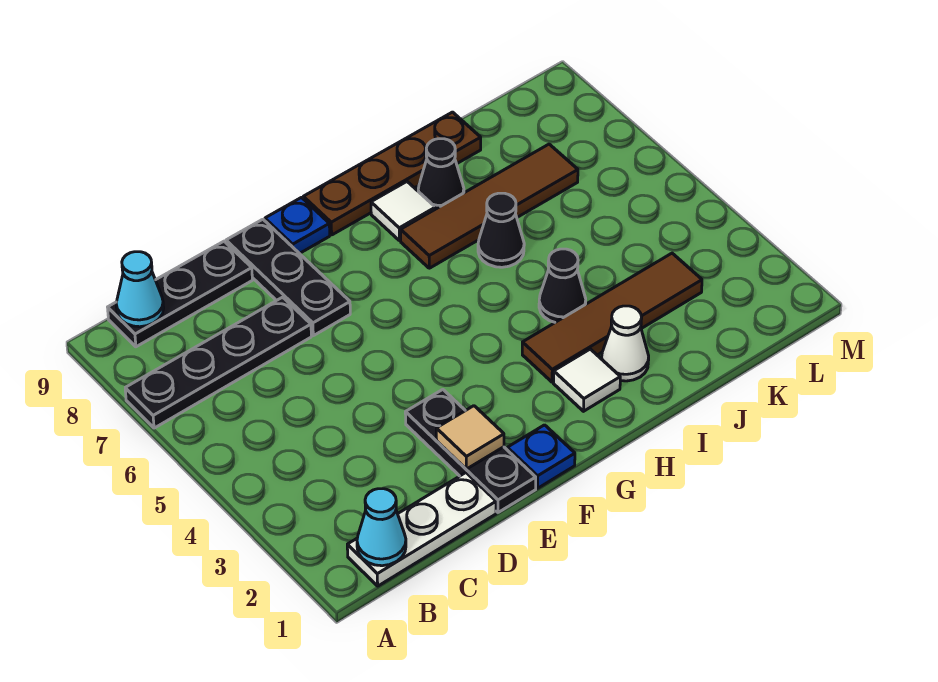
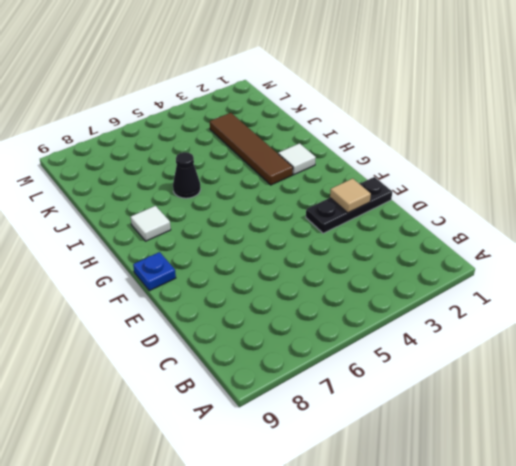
none -> black 1x4 plate [125,297,311,428]
none -> white 1x3 plate [347,473,496,586]
none -> black 1x3 plate [108,241,252,347]

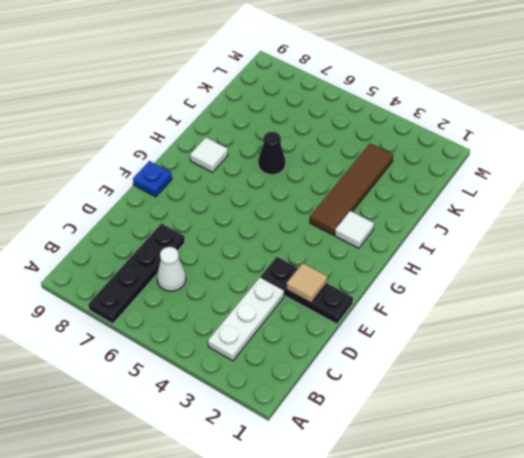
white 1x3 plate [208,277,284,361] -> white 1x3 plate moved to [347,473,496,586]
white 1x1 cone [157,247,186,291] -> white 1x1 cone moved to [602,306,649,381]
none -> black 1x3 plate [108,241,252,347]
none -> black 1x3 plate [226,219,350,336]
none -> blue 1x1 plate [507,425,575,488]

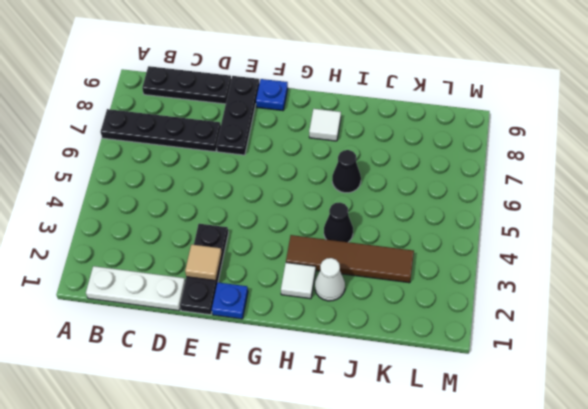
none -> brown 1x4 plate [303,112,481,235]
none -> brown 1x4 tile [401,144,578,268]
none -> black 1x1 cone [418,139,464,209]

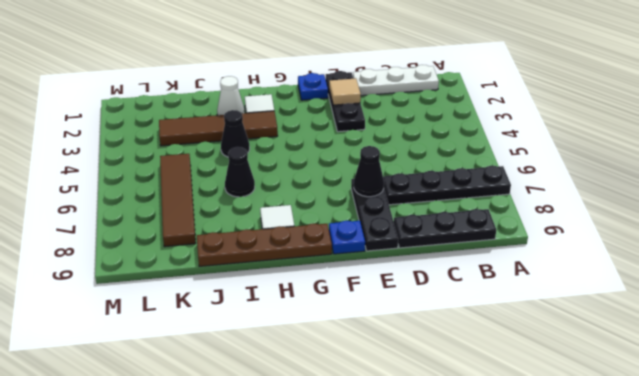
black 1x1 cone [354,146,384,197] -> black 1x1 cone moved to [418,139,464,209]
brown 1x4 tile [160,154,196,247] -> brown 1x4 tile turned to [401,144,578,268]
none -> cyan 1x1 cone [357,489,406,566]
none -> cyan 1x1 cone [116,252,164,327]

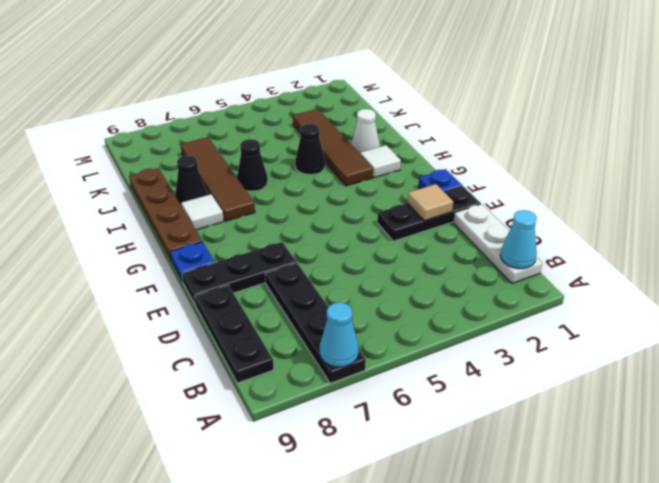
cyan 1x1 cone [320,302,359,367] -> cyan 1x1 cone moved to [116,252,164,327]

